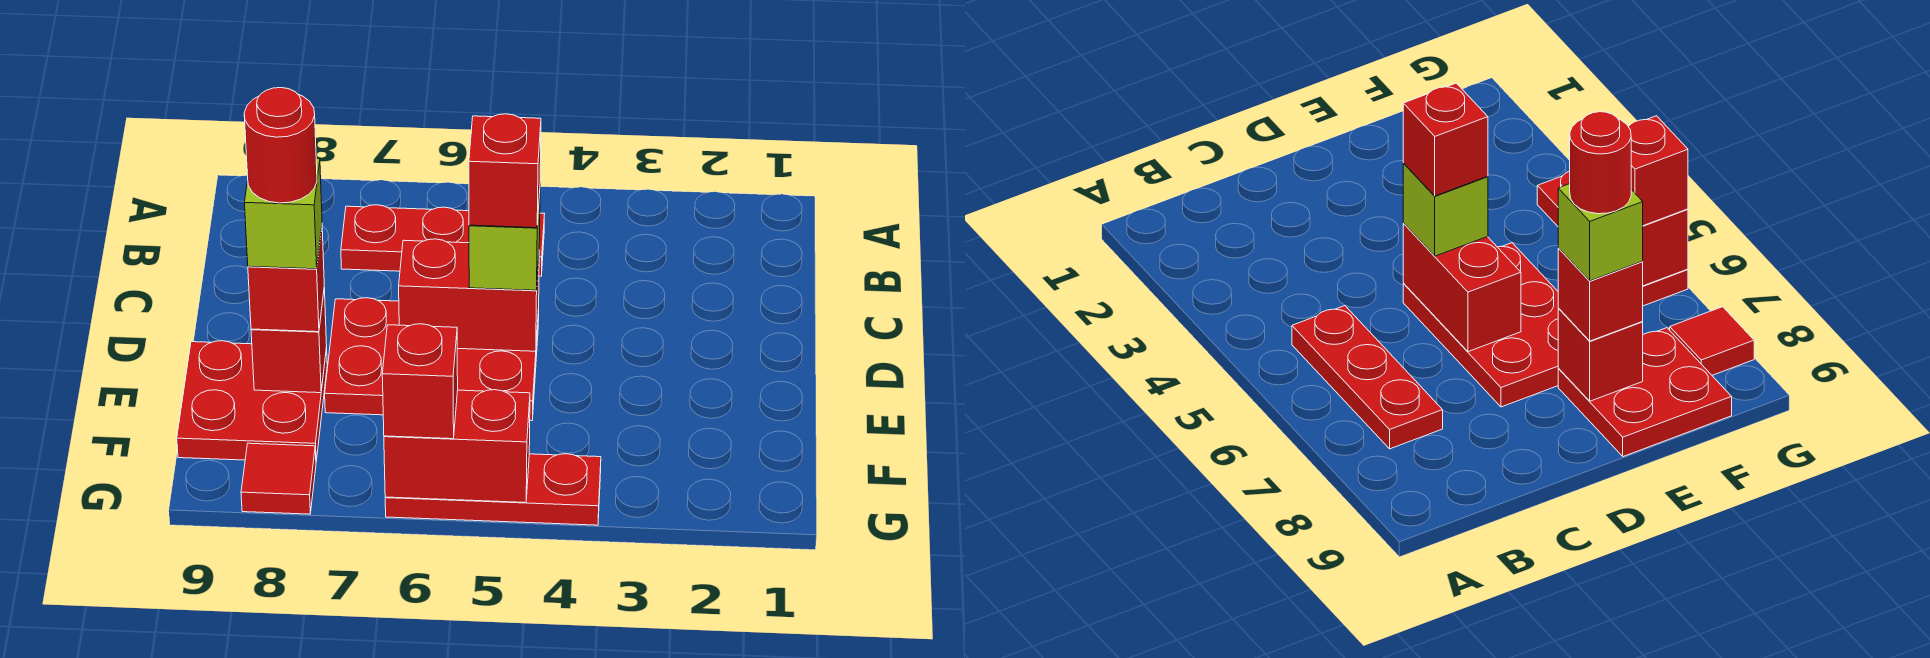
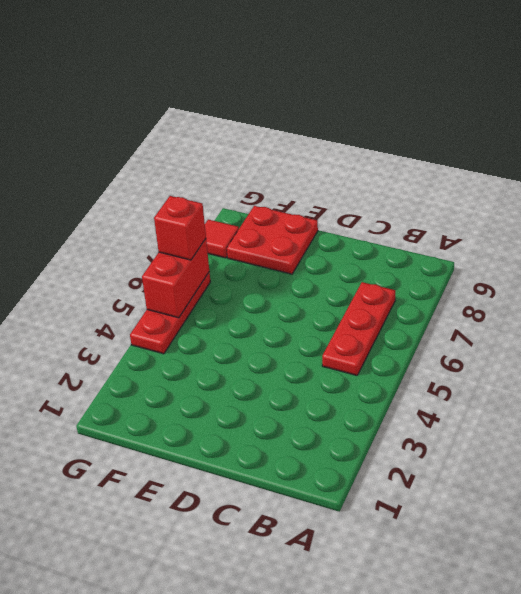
none -> red 2x3 plate [325,298,539,421]
none -> red 1x2 brick [399,239,539,351]
none -> red 1x1 brick [251,288,327,393]

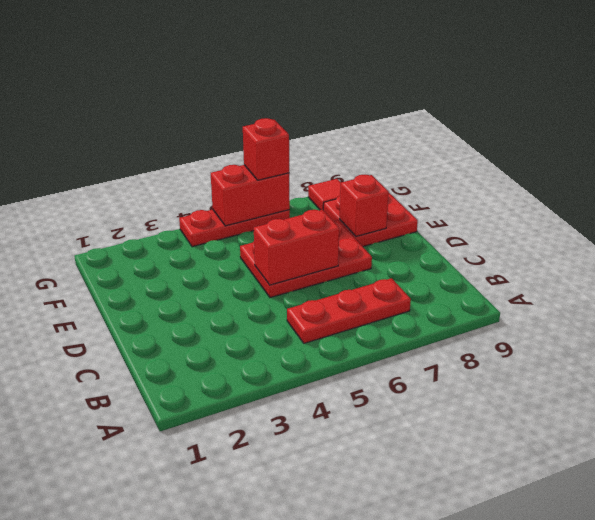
none -> lime 1x1 brick [469,194,540,290]
none -> red 1x1 brick [248,228,324,332]
none -> red 1x1 brick [469,114,541,228]

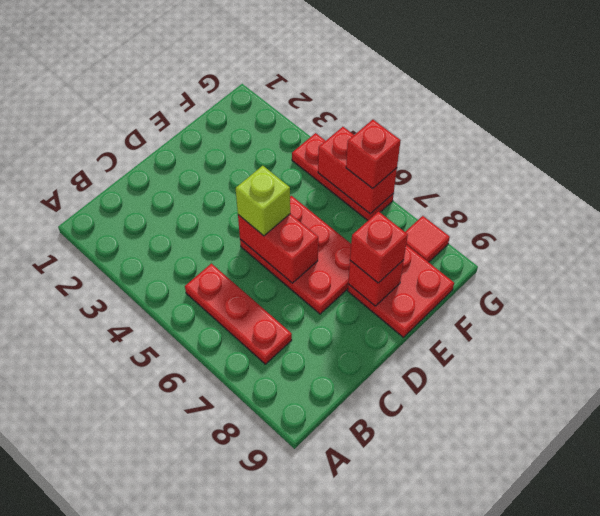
none -> red 1x1 brick [469,114,541,228]
none -> lime 1x1 brick [244,158,322,269]
none -> red 1x1 round brick [244,88,317,203]

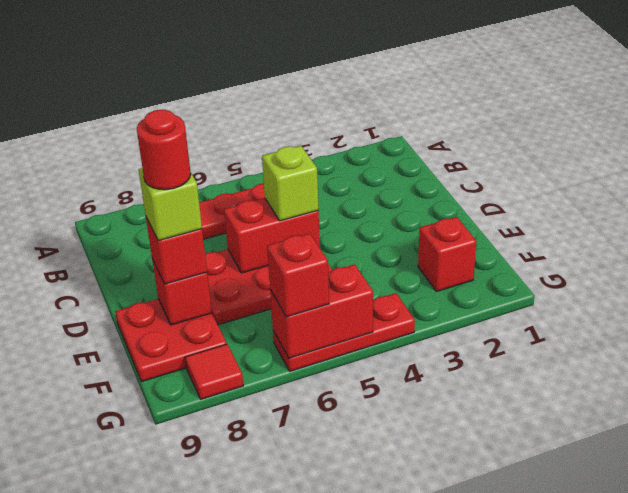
red 1x1 brick [418,217,476,292] -> red 1x1 brick moved to [469,114,541,228]

